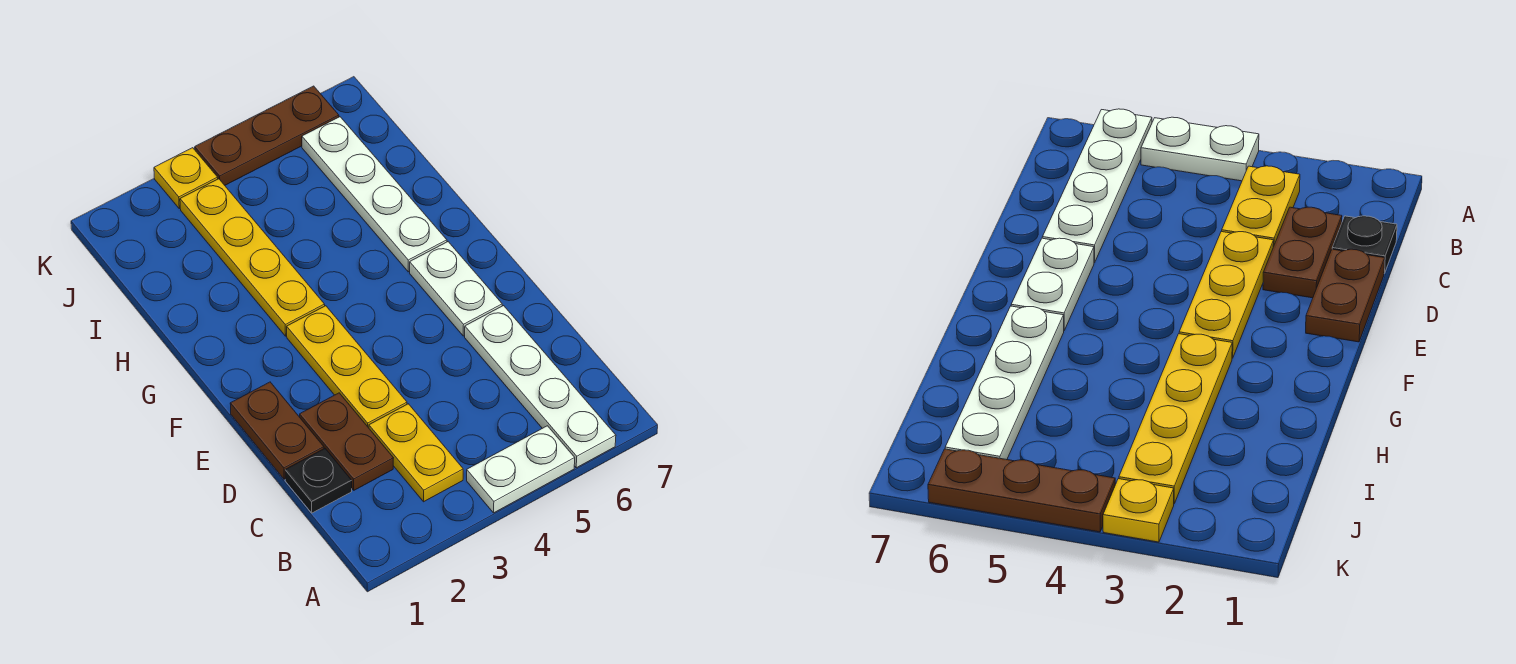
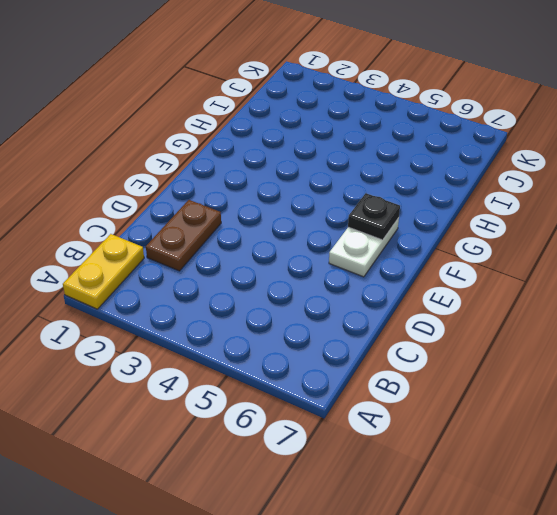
yellow 1x2 plate [63,234,144,309] -> yellow 1x2 plate moved to [369,404,463,502]
black 1x1 plate [348,193,400,240] -> black 1x1 plate moved to [285,449,352,513]
none -> white 1x2 plate [467,426,575,513]
none -> white 1x4 plate [465,306,616,468]
none -> brown 1x2 plate [230,382,324,479]

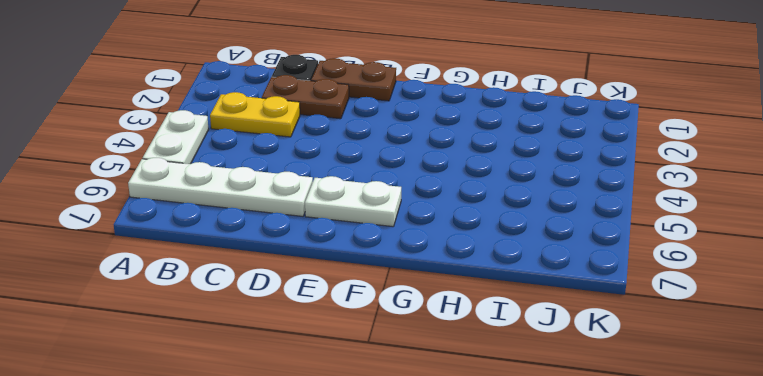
none -> yellow 1x3 plate [287,306,407,428]
none -> yellow 1x4 plate [180,179,325,336]
none -> white 1x4 plate [302,117,447,272]

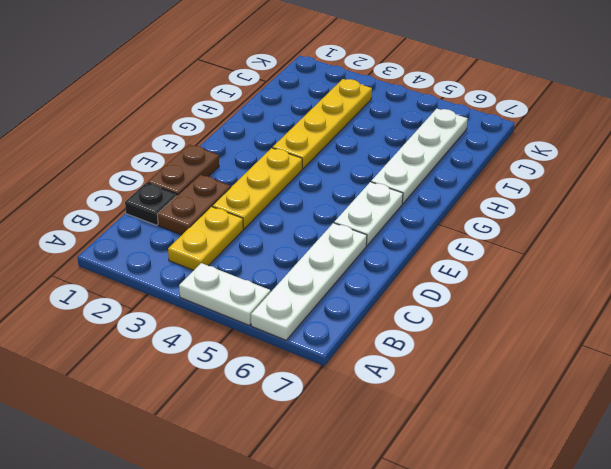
none -> yellow 1x1 plate [154,148,218,209]
none -> brown 1x3 plate [195,86,339,185]

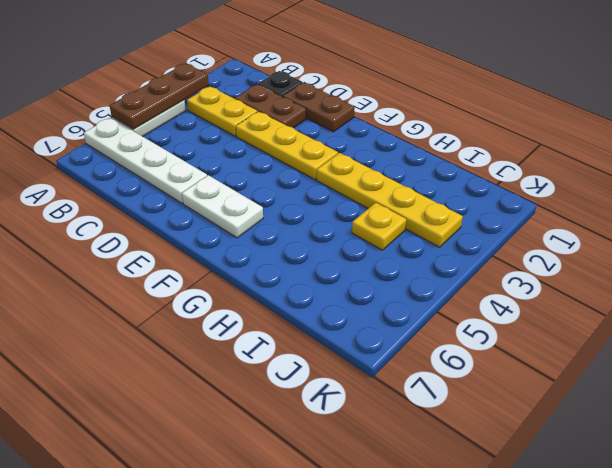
brown 1x3 plate [109,63,209,129] -> brown 1x3 plate moved to [195,86,339,185]
yellow 1x1 plate [352,203,406,250] -> yellow 1x1 plate moved to [154,148,218,209]
none -> white 1x4 plate [302,117,447,272]

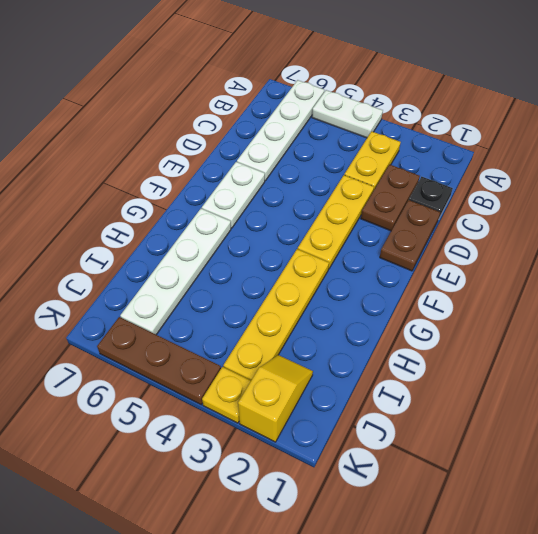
yellow 1x2 slope [238,355,313,442] -> none

